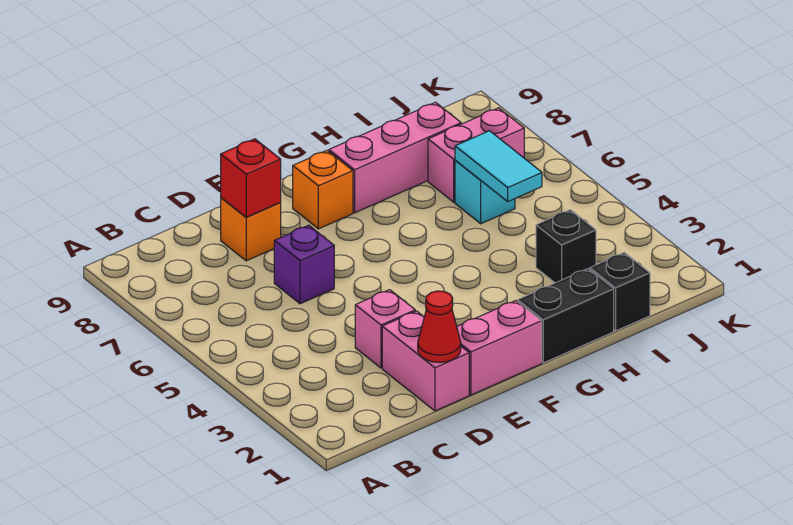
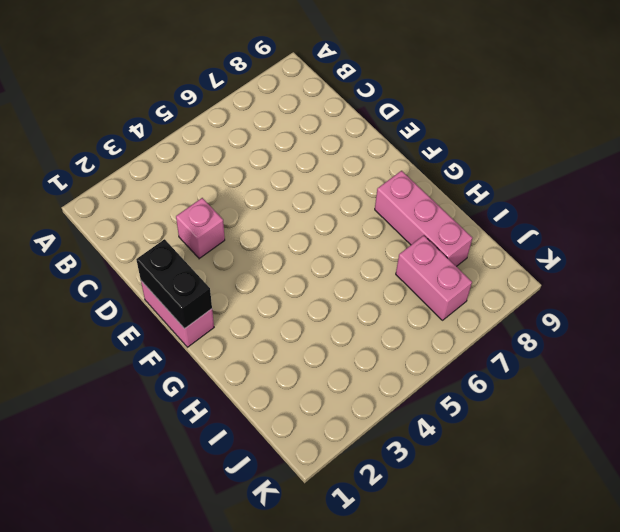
black 1x2 brick [136,239,212,329] -> black 1x2 brick moved to [518,269,614,363]
none -> pink 1x2 brick [382,311,469,411]
none -> purple 1x1 brick [274,225,334,304]
none -> orange 1x1 brick [221,198,281,261]

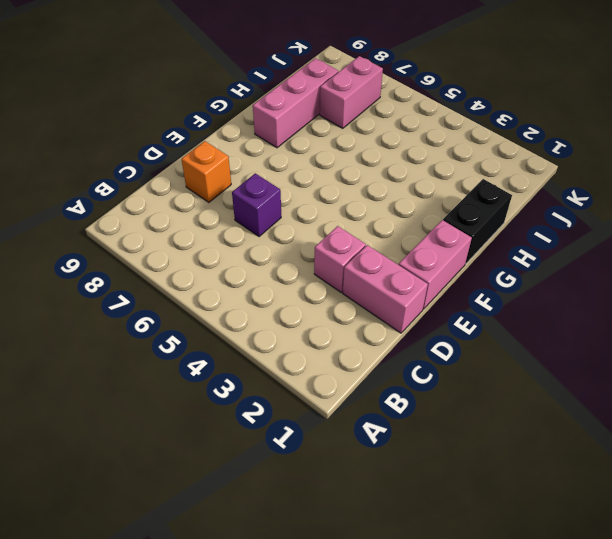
none -> orange 1x1 brick [293,151,353,229]
none -> black 1x1 brick [590,253,650,331]
none -> black 1x1 brick [536,210,596,283]

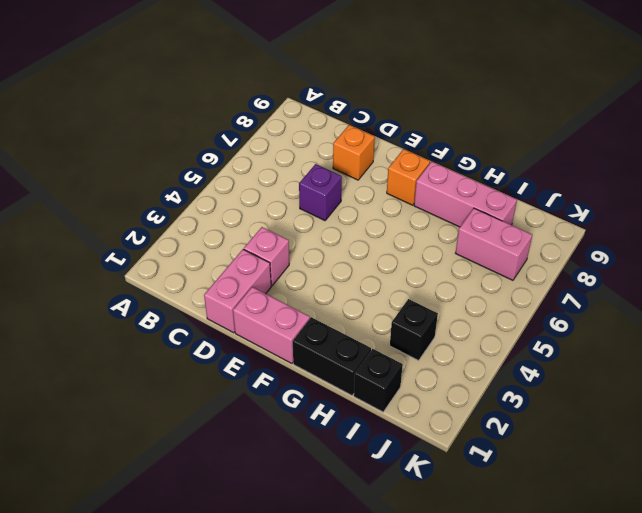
none -> cyan 1x1 brick [455,161,515,224]
none -> red 1x1 cone [418,291,461,362]
none -> red 1x1 brick [221,139,281,217]

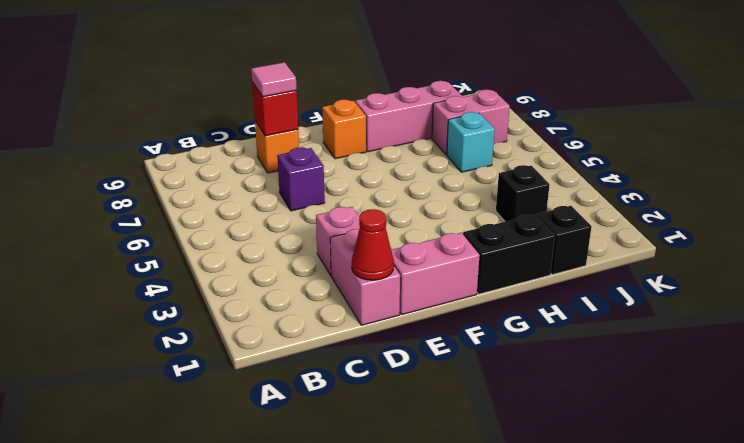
pink 1x1 tile [251,62,297,97] -> none
none -> cyan 1x2 tile [455,131,542,201]

